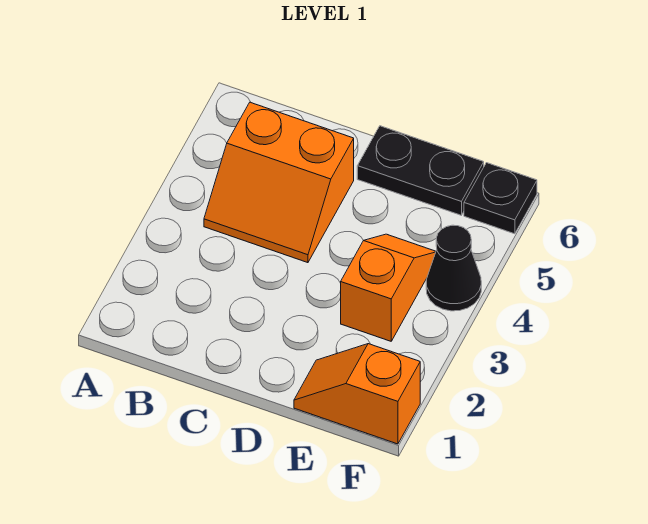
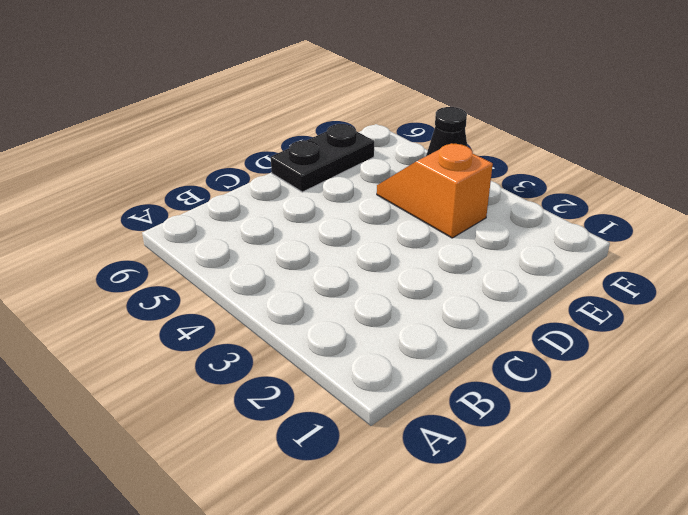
none -> orange 2x2 slope [204,102,354,263]
none -> orange 1x2 slope [294,344,420,444]

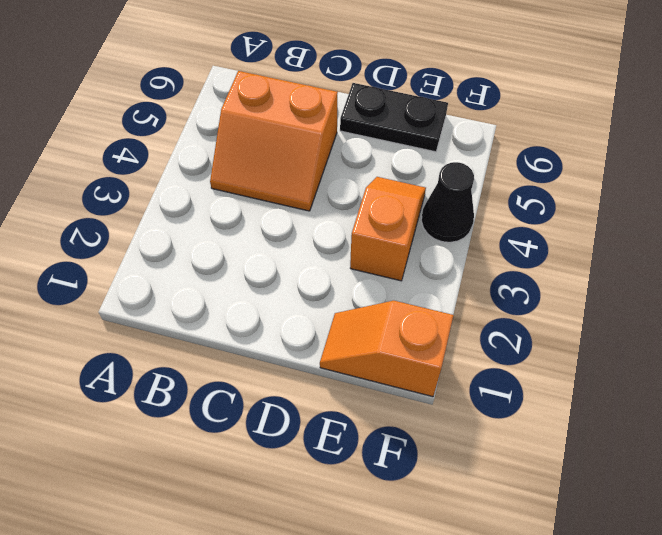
none -> black 1x1 plate [464,163,537,234]

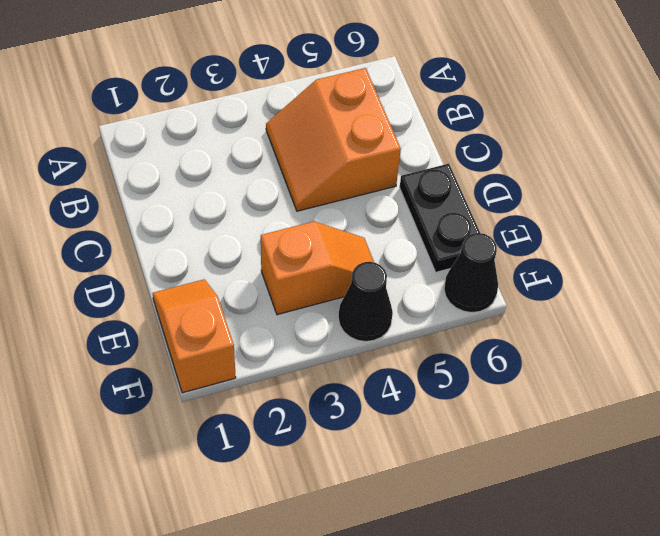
black 1x1 cone [444,233,498,312] -> black 1x1 plate [464,163,537,234]

